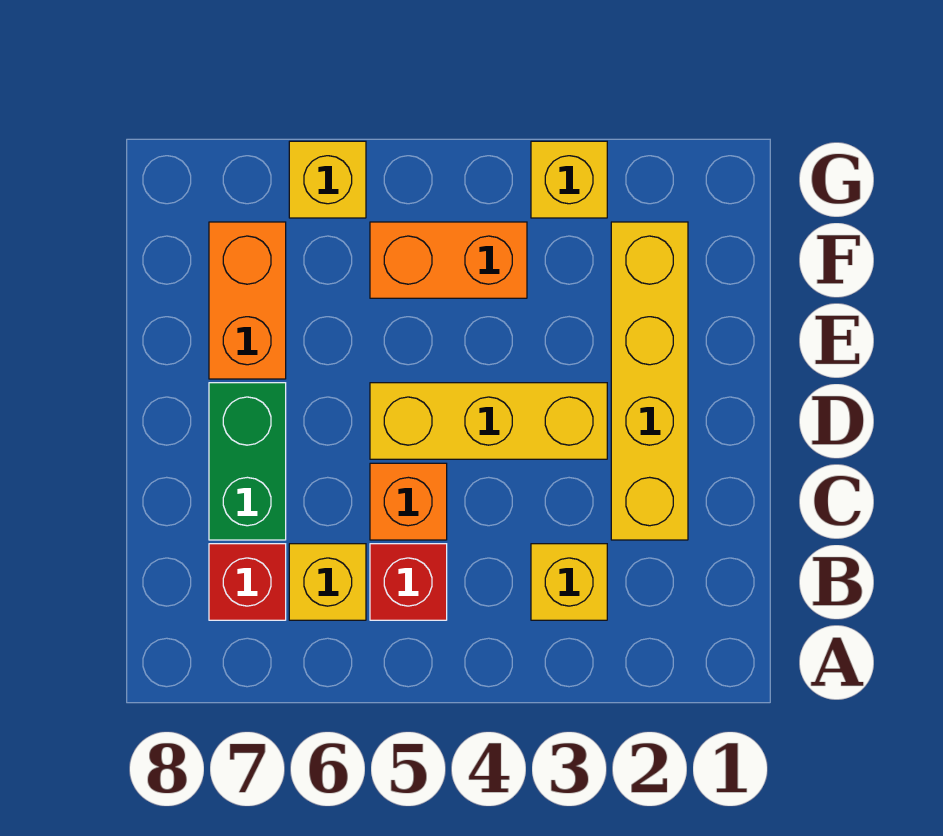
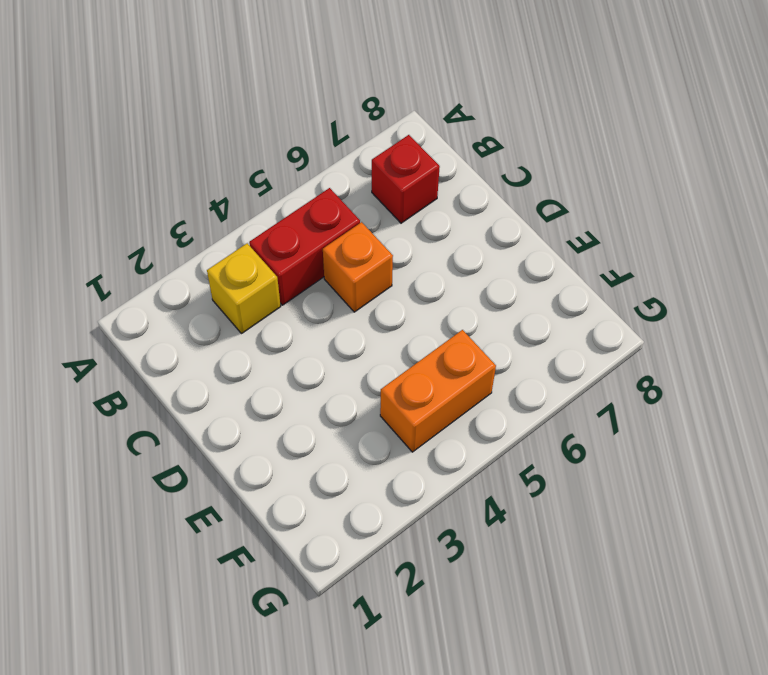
red 1x2 brick [249,188,360,305] -> red 1x1 brick [370,544,447,620]
none -> yellow 1x1 brick [289,544,366,620]
none -> yellow 1x4 brick [611,222,688,540]
none -> green 1x2 brick [209,383,286,540]

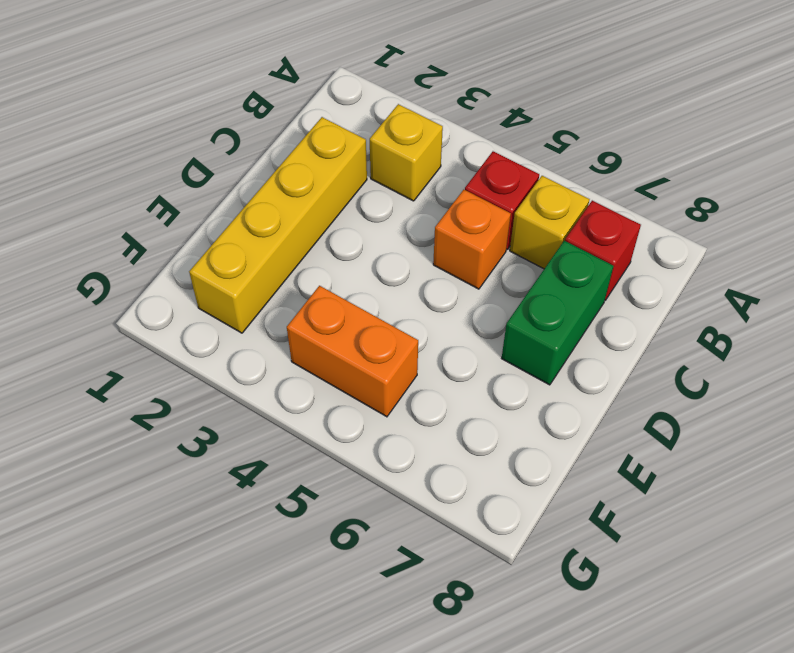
none -> yellow 1x3 brick [370,383,607,459]
none -> orange 1x2 brick [209,222,286,379]
none -> yellow 1x1 brick [531,141,607,218]

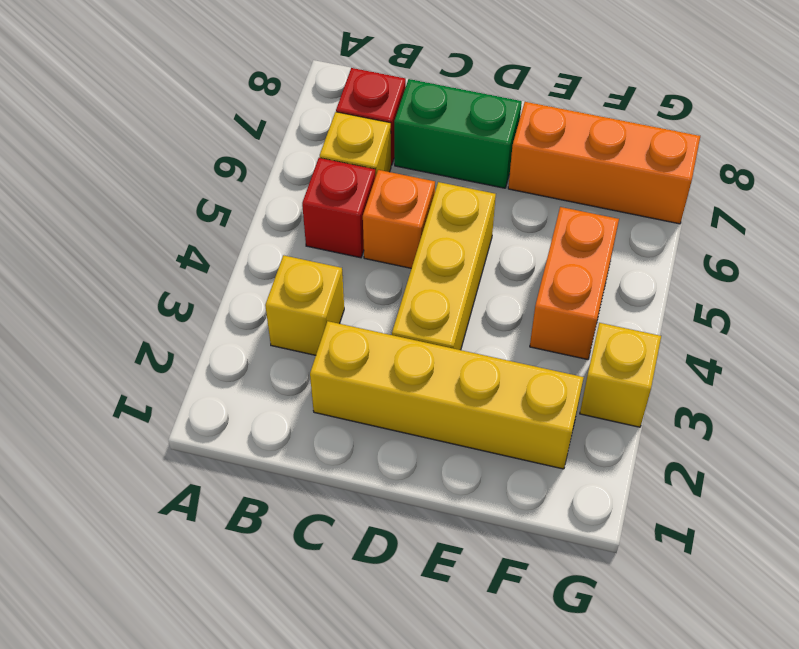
orange 1x3 brick [508,102,700,224] -> orange 1x2 brick [209,222,286,379]
none -> yellow 1x1 brick [289,141,366,218]

